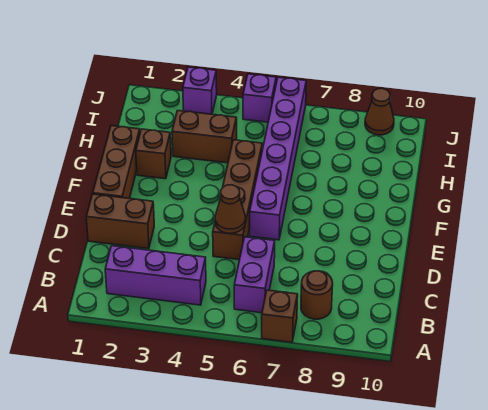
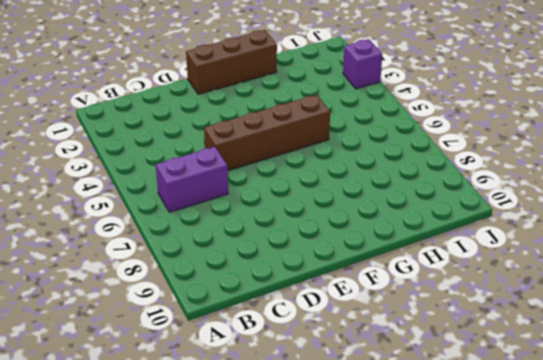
none -> brown 1x1 brick [262,290,298,342]
none -> purple 1x3 brick [105,246,206,305]
none -> brown 1x1 round brick [301,271,333,319]

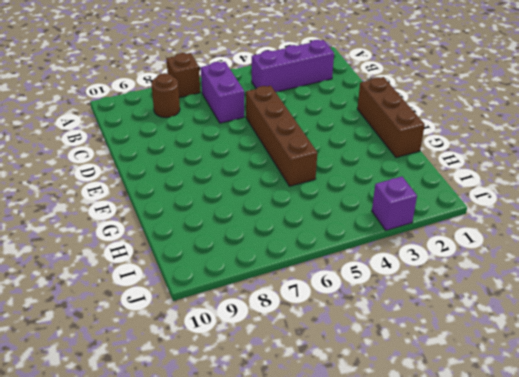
none -> brown 1x2 brick [86,194,154,249]
none -> purple 1x6 brick [250,77,306,240]
none -> brown 1x1 brick [136,129,171,179]

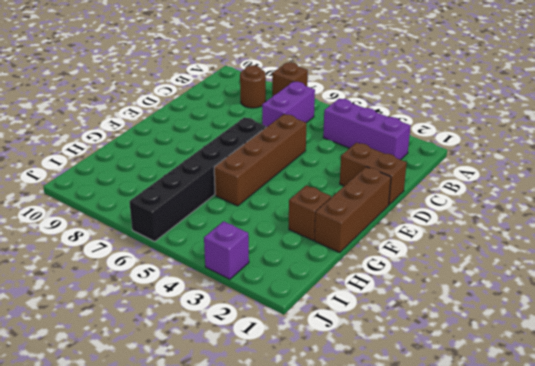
black 1x6 brick [129,117,266,241] -> purple 1x6 brick [250,77,306,240]
none -> brown 1x2 brick [172,110,237,163]
none -> purple 1x1 brick [243,74,276,122]
none -> brown 1x1 cone [365,88,394,135]

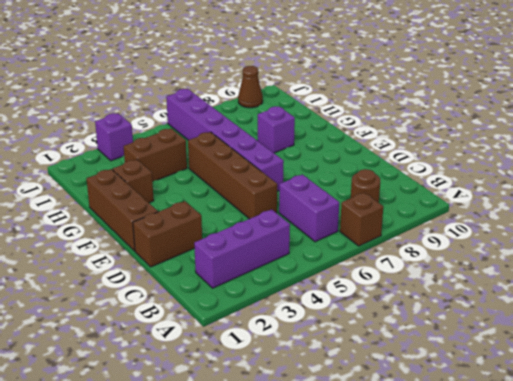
purple 1x1 brick [258,106,295,153] -> purple 1x1 brick moved to [243,74,276,122]
none -> brown 1x1 cone [215,185,245,233]

